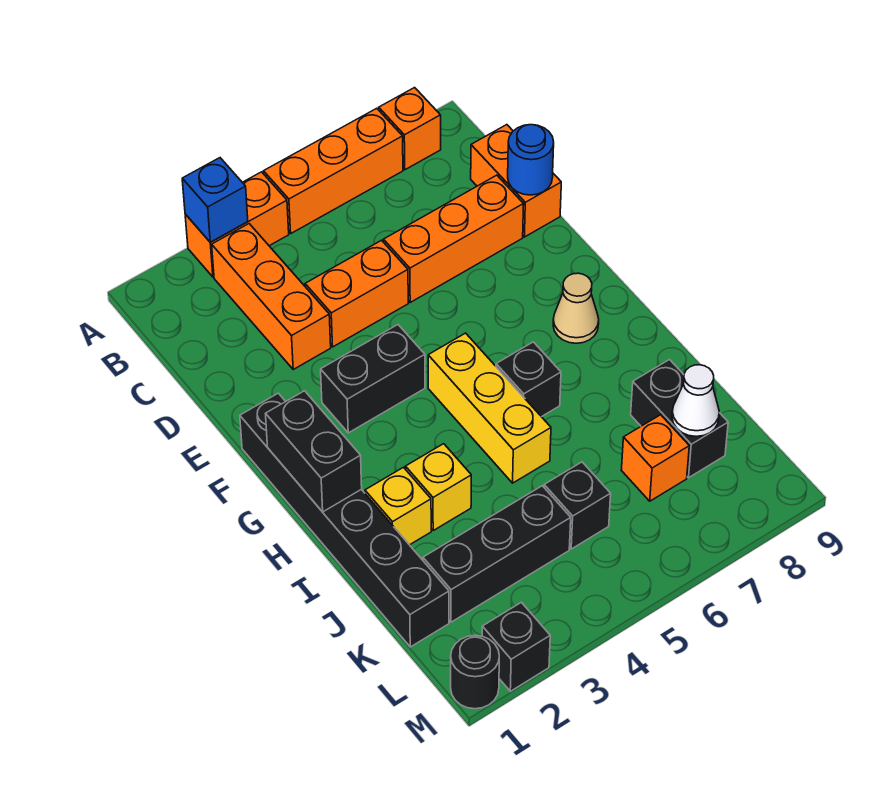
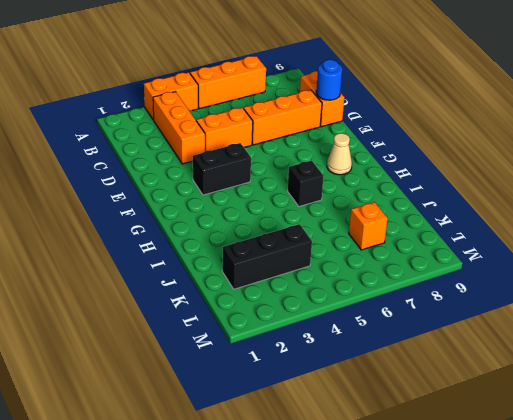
none -> orange 1x1 brick [379,88,441,170]
none -> black 1x6 brick [240,393,449,647]
none -> yellow 1x3 brick [428,333,551,483]

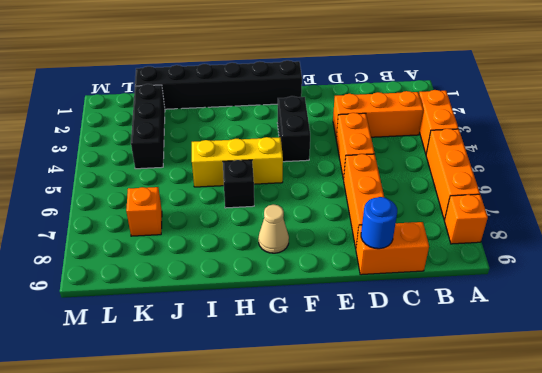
none -> yellow 1x1 brick [365,467,431,545]
none -> yellow 1x1 brick [405,444,471,530]
none -> black 1x2 brick [631,360,728,478]

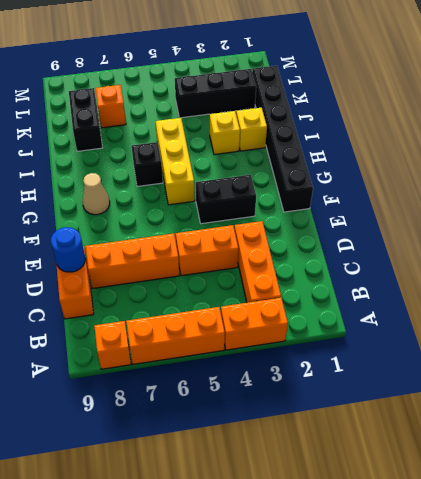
none -> black 1x1 brick [544,462,611,549]
none -> black 1x1 round brick [451,635,499,709]
none -> black 1x1 brick [482,602,550,691]

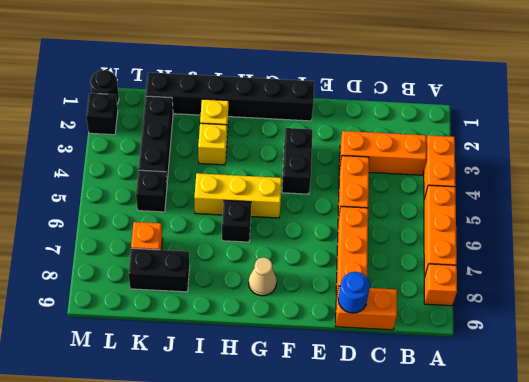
none -> blue 1x1 brick [182,158,248,242]
none -> black 1x2 brick [266,391,362,512]
none -> white 1x1 cone [672,365,719,436]

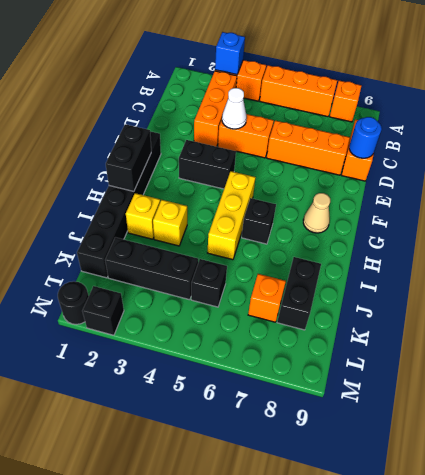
white 1x1 cone [222,88,247,129] -> white 1x1 cone moved to [672,365,719,436]

